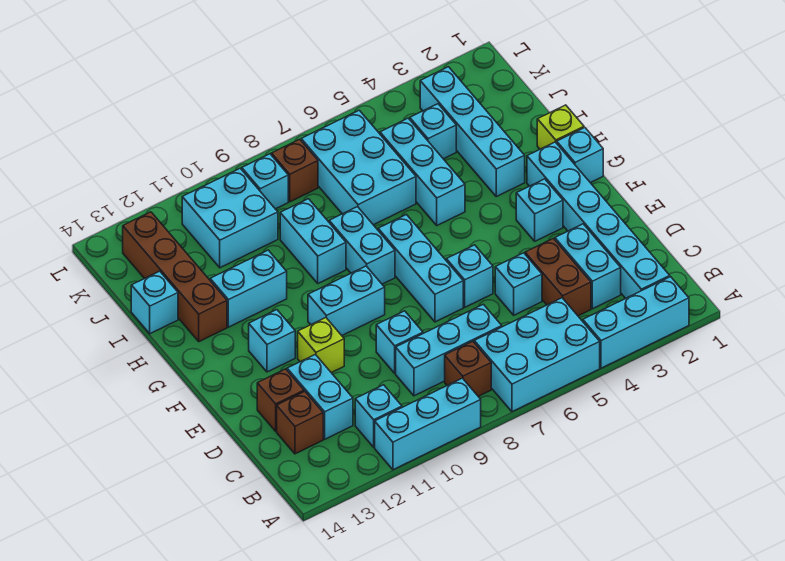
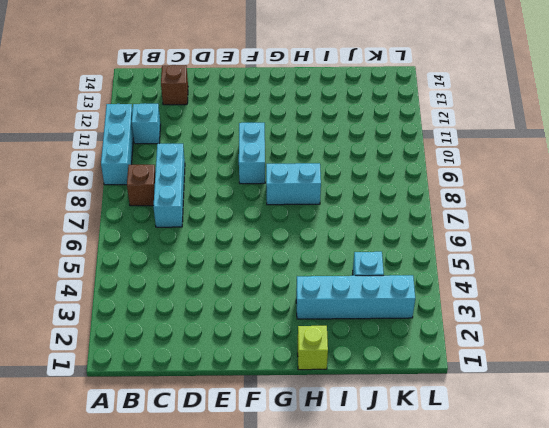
none -> cyan 1x3 brick [583,277,689,368]
none -> cyan 2x3 brick [474,298,600,412]
none -> cyan 1x6 brick [527,142,670,298]
none -> cyan 1x2 brick [555,224,621,309]

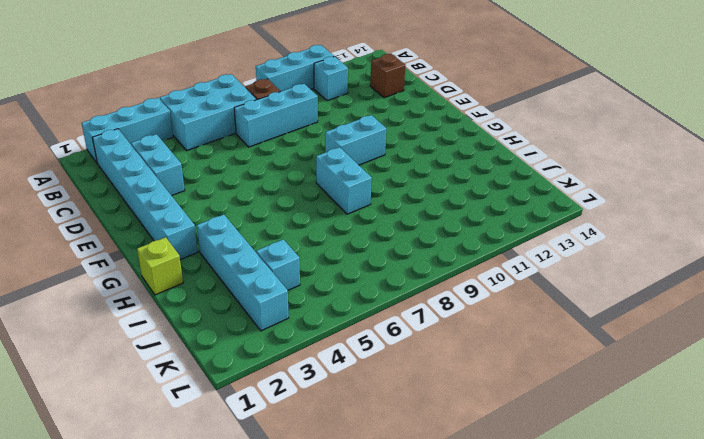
none -> brown 1x2 brick [525,238,591,316]
none -> cyan 1x2 brick [287,354,353,439]
none -> cyan 1x1 brick [495,253,542,315]
none -> cyan 1x1 brick [376,311,423,373]

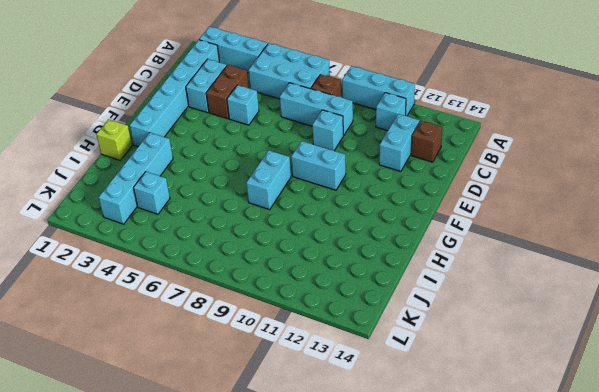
none -> brown 1x1 brick [257,369,304,431]
none -> cyan 1x1 brick [446,245,493,307]
none -> cyan 1x3 brick [378,215,463,322]
none -> lime 1x1 brick [298,318,344,373]

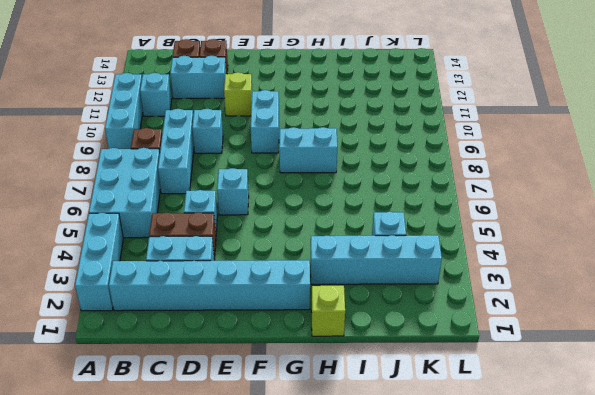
none -> cyan 1x3 brick [378,215,463,322]
none -> cyan 1x1 brick [516,179,563,241]
none -> cyan 1x1 brick [249,310,295,372]
none -> cyan 1x1 brick [557,128,603,183]

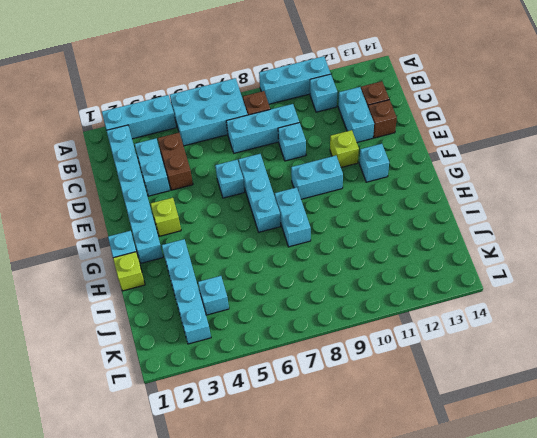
lime 1x1 brick [151,198,181,236] -> cyan 1x1 brick [516,179,563,241]
none -> cyan 1x1 brick [495,253,542,315]
none -> cyan 1x3 brick [380,118,465,225]
none -> cyan 1x2 brick [280,199,346,283]
none -> cyan 1x2 brick [210,250,287,327]

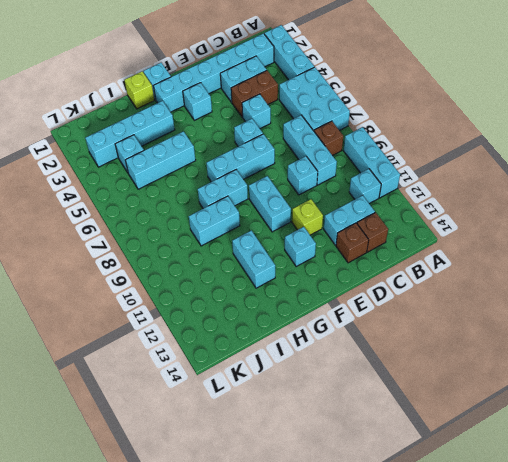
none -> brown 1x4 brick [123,212,227,342]
none -> cyan 2x3 brick [301,110,416,225]
none -> cyan 1x1 brick [131,271,178,334]
none -> cyan 2x2 brick [182,168,278,268]

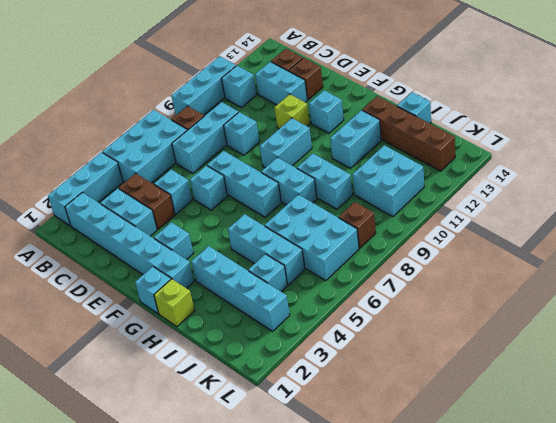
none -> cyan 1x1 brick [242,154,288,209]

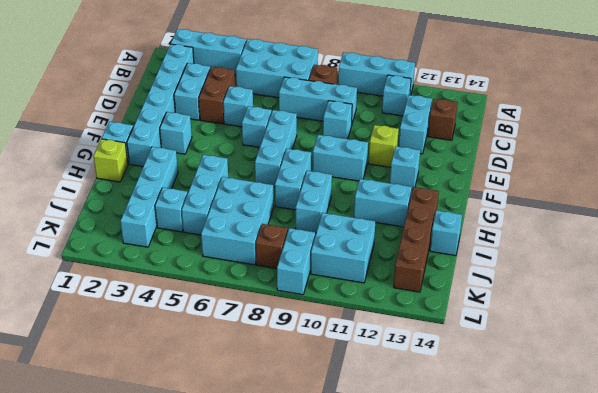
cyan 1x2 brick [277,228,315,295] -> cyan 1x1 brick [242,154,288,209]
none -> brown 1x1 brick [257,369,304,431]

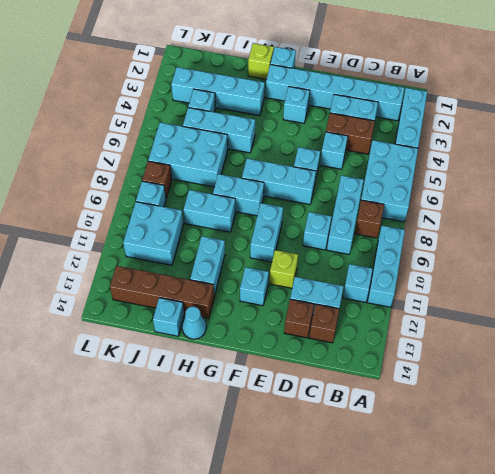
cyan 1x1 cone [182,307,206,339] -> none

